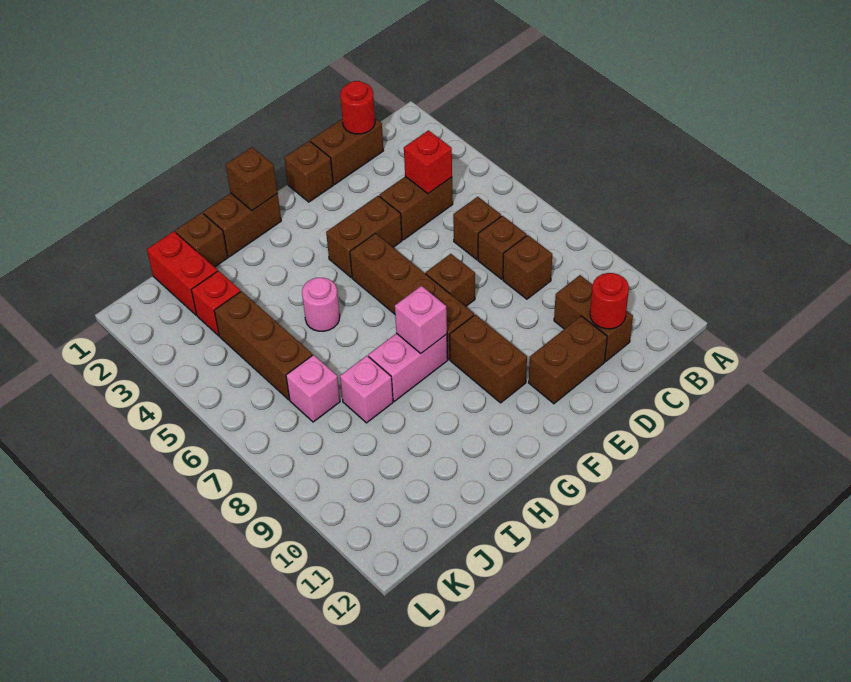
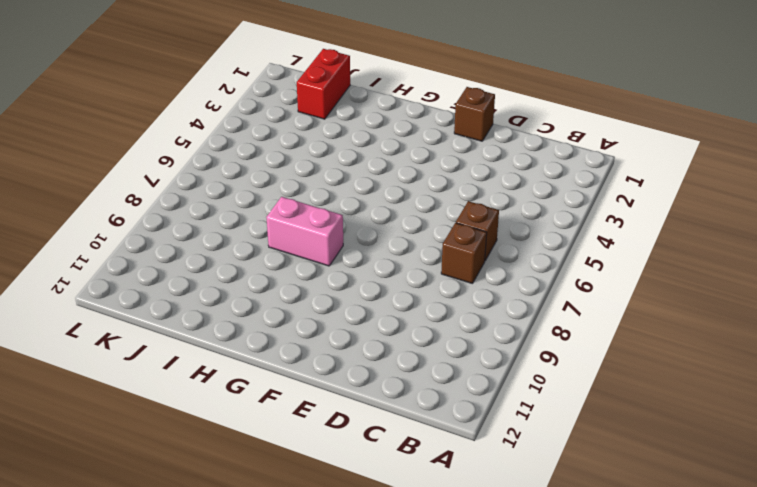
none -> brown 1x2 brick [310,118,384,184]
none -> brown 1x2 brick [379,176,453,240]
none -> brown 1x1 brick [503,235,552,299]

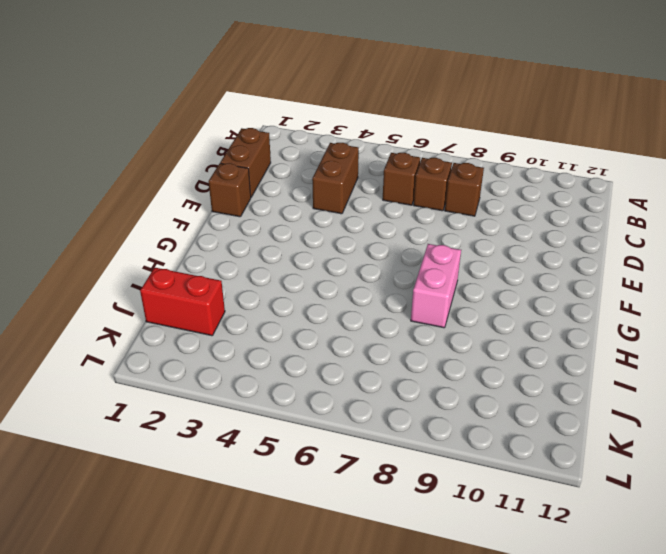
none -> brown 1x2 brick [554,275,633,361]
none -> brown 1x2 brick [529,316,607,404]
none -> brown 1x2 brick [326,196,402,278]

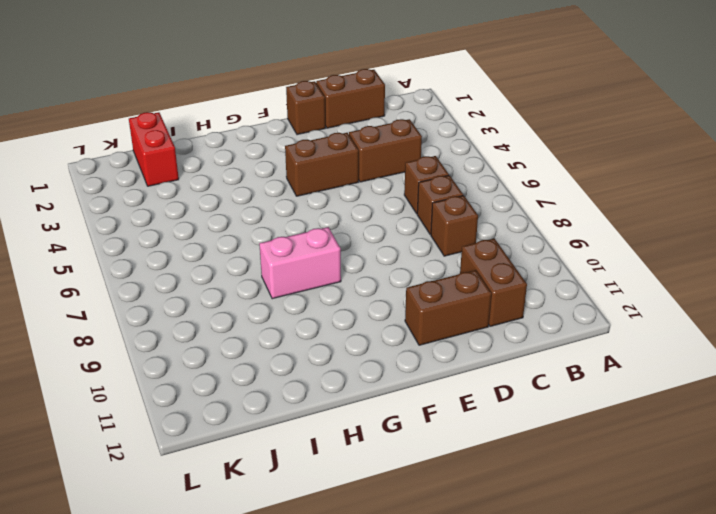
none -> brown 1x1 brick [426,254,475,306]
none -> brown 1x4 brick [350,233,474,359]
none -> brown 1x2 brick [450,315,527,403]

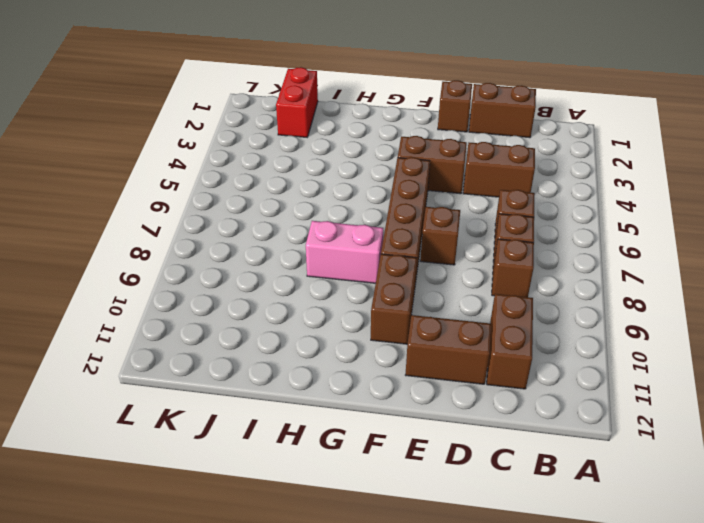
none -> brown 1x2 brick [203,193,281,257]
none -> pink 1x1 round brick [302,278,340,331]
none -> brown 1x1 brick [175,213,228,267]

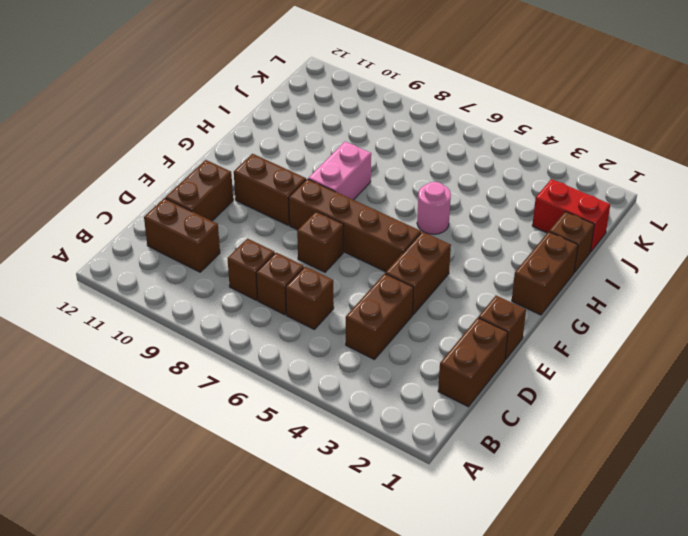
none -> pink 1x1 brick [340,356,393,423]
none -> red 1x1 brick [191,271,241,336]
none -> brown 1x3 brick [214,291,312,400]

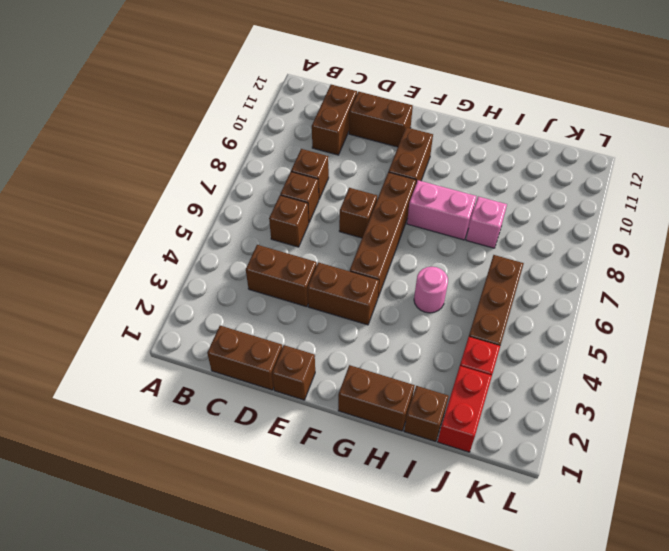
none -> pink 1x1 brick [286,355,340,422]
none -> red 1x1 round brick [340,81,375,134]
none -> red 1x1 brick [404,130,452,194]

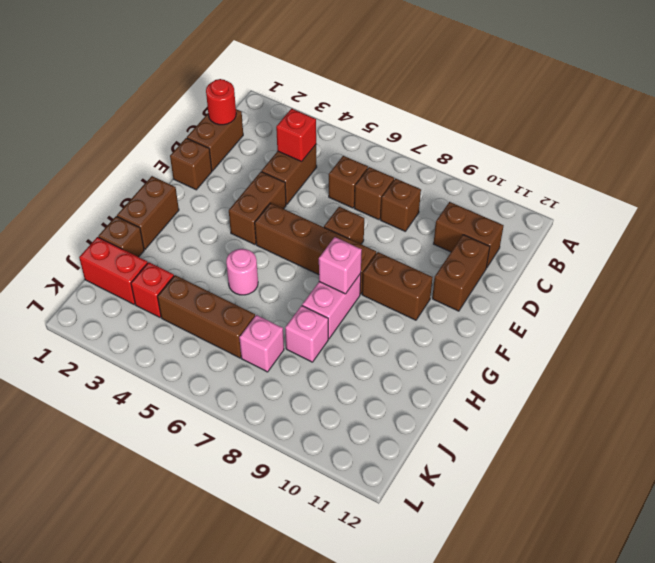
none -> red 1x1 round brick [590,273,629,329]
none -> brown 1x1 brick [226,147,278,210]

